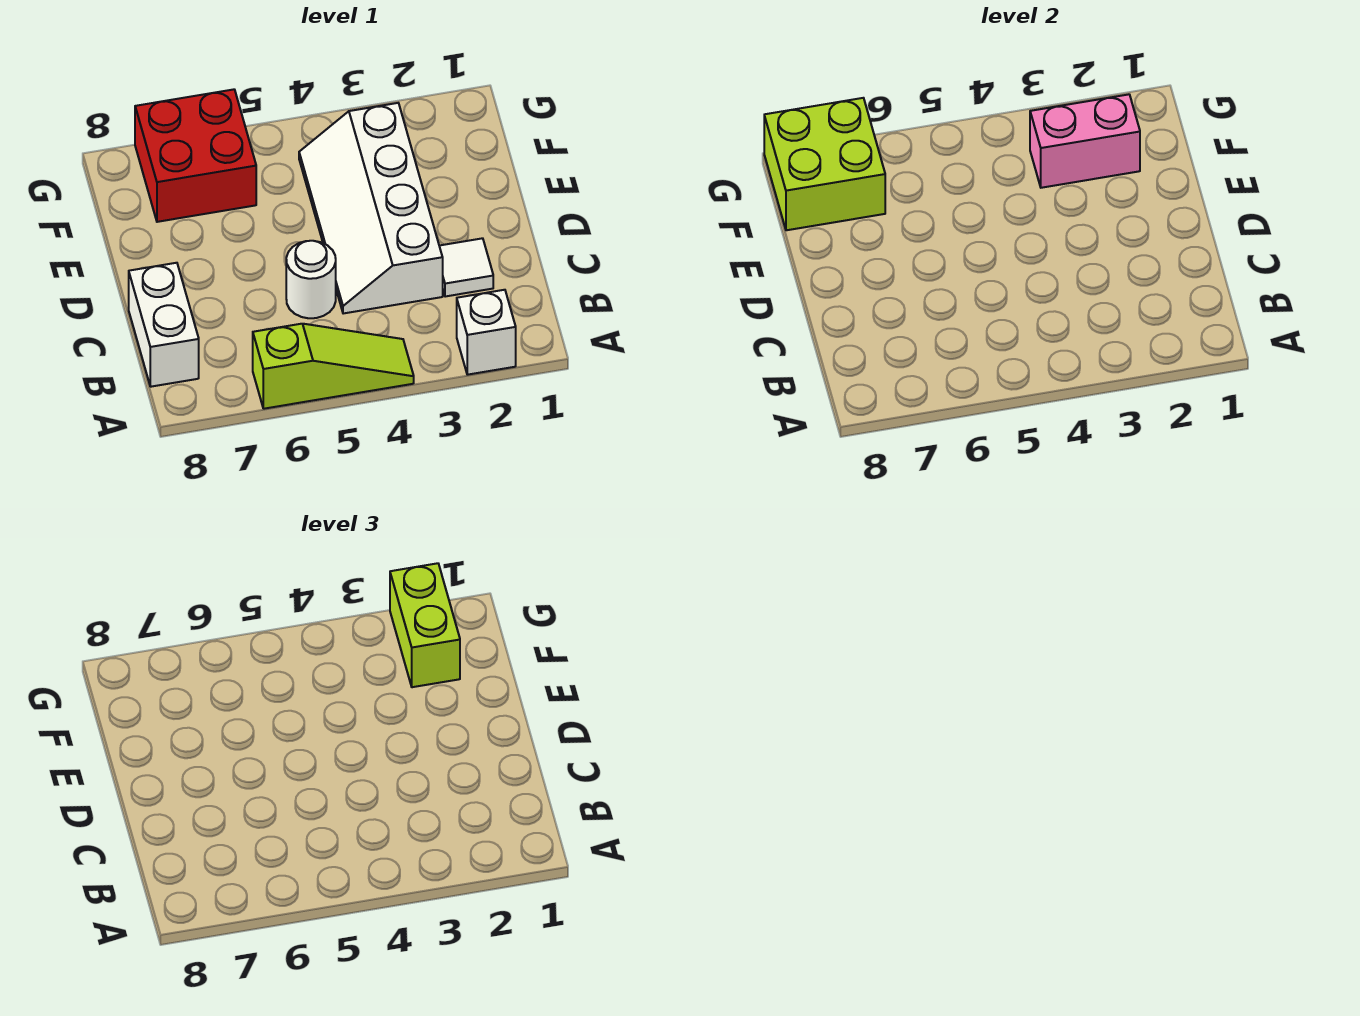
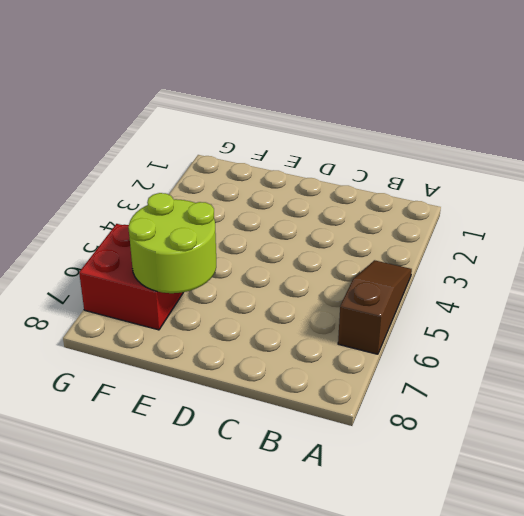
brown 1x3 slope [338,260,412,354] -> lime 1x3 slope [253,324,414,409]
lime 2x2 round brick [128,193,216,293] -> lime 2x2 brick [764,98,885,230]
none -> white 1x1 brick [457,290,516,375]
none -> white 1x2 brick [129,263,199,387]

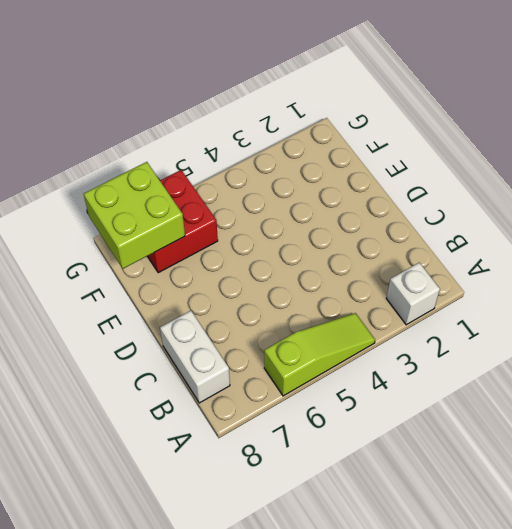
none -> white 1x1 tile [439,238,493,297]
none -> white 2x4 slope [299,103,443,314]

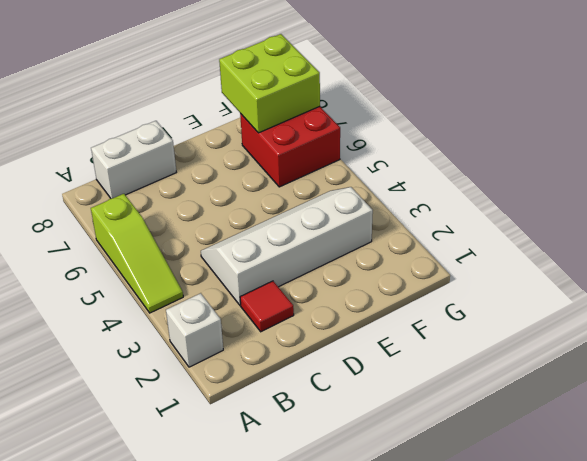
red 1x1 tile [240,281,294,332] -> white 1x1 tile [439,238,493,297]
none -> white 1x1 round brick [286,241,336,318]
none -> pink 1x2 brick [1030,94,1140,188]

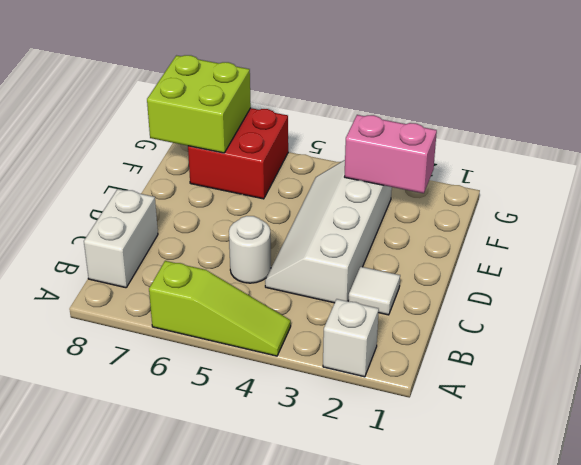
none -> lime 1x2 brick [390,563,460,687]

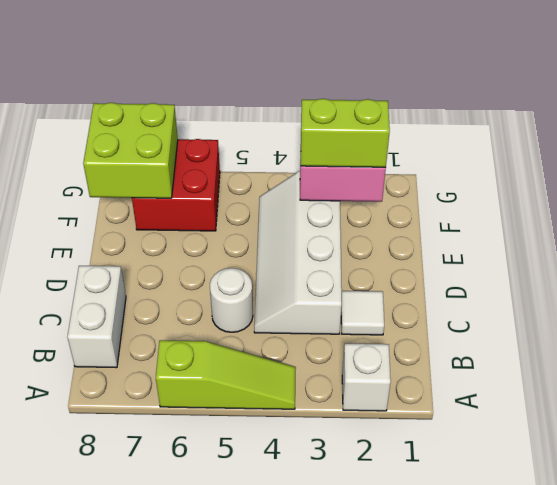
lime 1x2 brick [301,99,390,168] -> lime 1x2 brick turned to [390,563,460,687]

